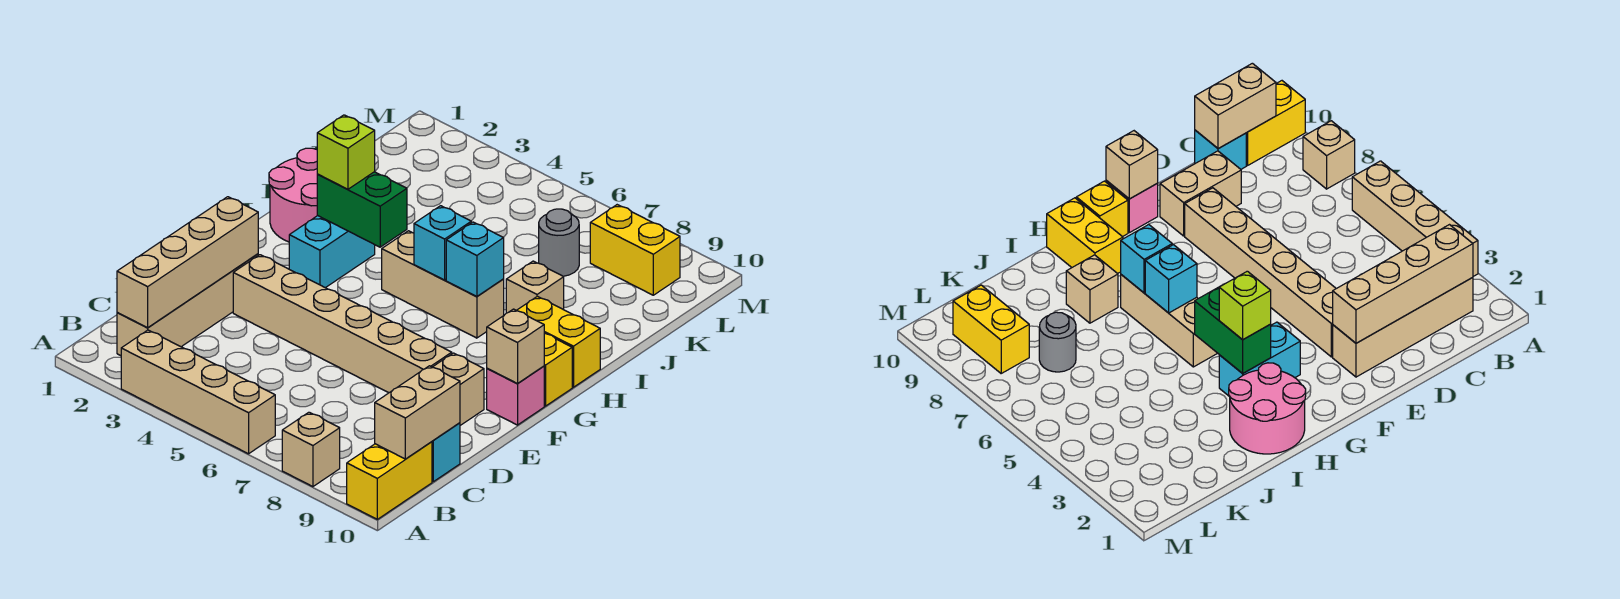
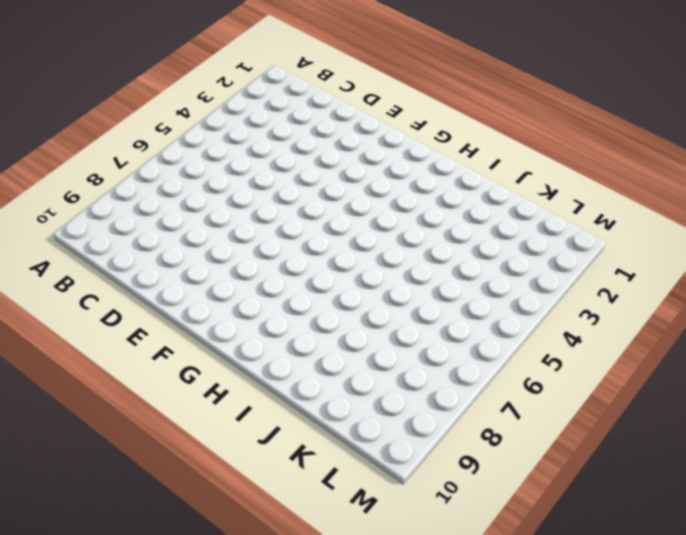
none -> tan 1x4 brick [121,330,275,454]
none -> tan 1x1 brick [282,412,340,487]
none -> yellow 1x2 brick [347,442,432,519]

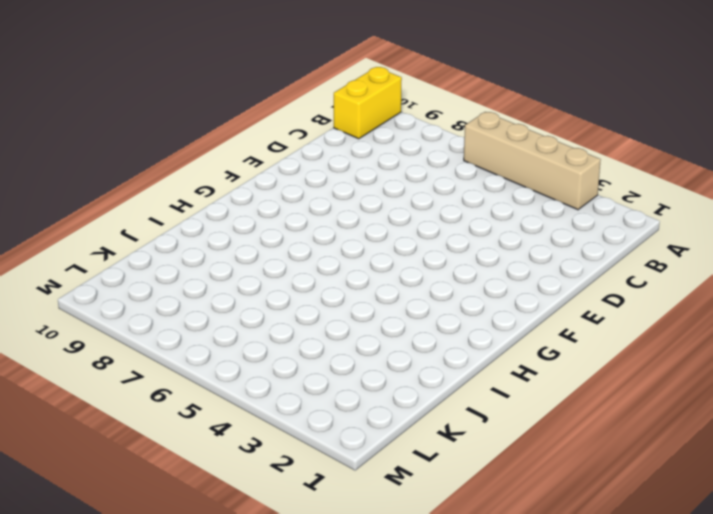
none -> tan 1x1 brick [282,412,340,487]
none -> tan 1x4 brick [117,254,258,356]
none -> cyan 1x1 brick [432,423,460,482]

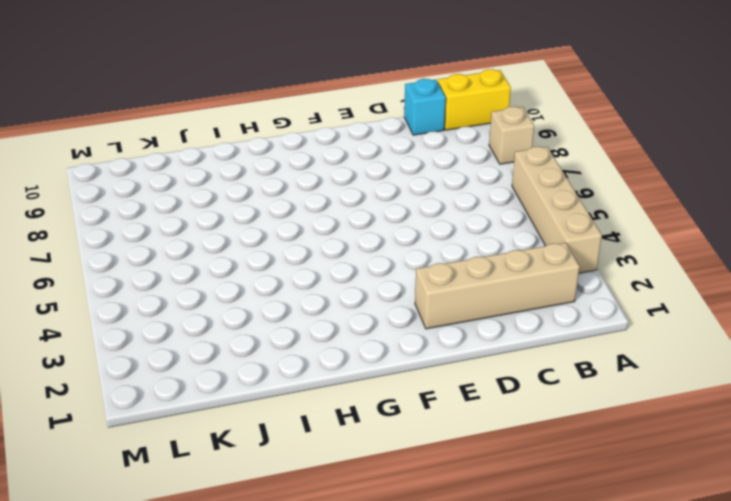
none -> tan 1x2 brick [433,353,484,425]
none -> tan 1x6 brick [233,255,452,393]
none -> pink 1x1 brick [487,366,544,425]

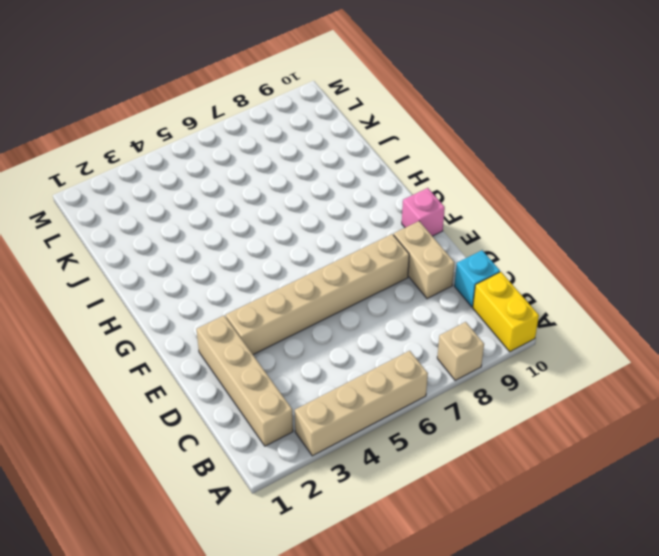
none -> cyan 1x2 brick [289,216,375,288]
none -> yellow 1x1 brick [544,333,572,406]
none -> pink 2x2 round brick [269,148,318,242]

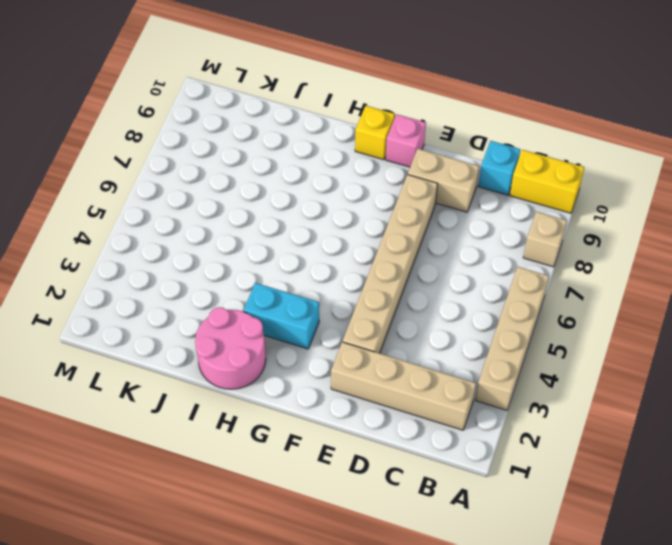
none -> tan 1x3 brick [382,231,504,338]
none -> yellow 1x2 brick [517,296,600,387]
none -> tan 1x1 brick [506,261,564,313]

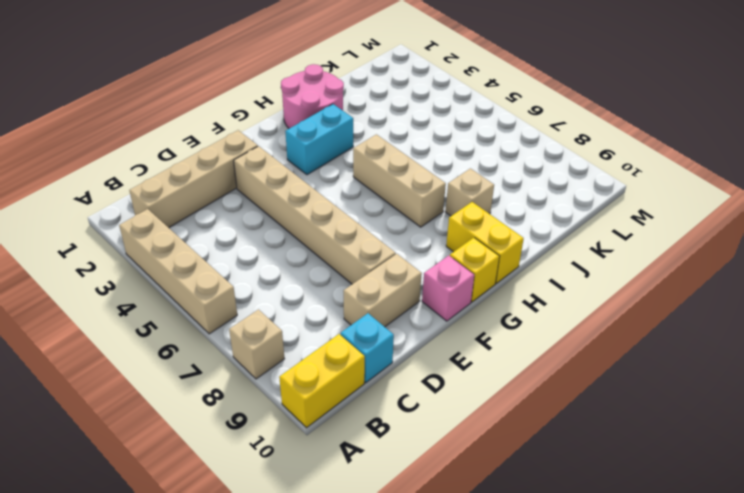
none -> grey 1x1 round brick [539,209,579,276]
none -> yellow 1x2 brick [590,205,680,295]
none -> tan 1x4 brick [117,197,258,328]

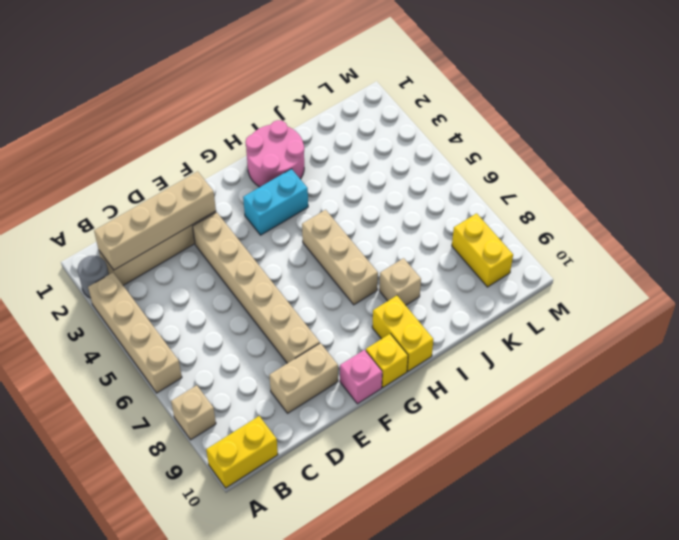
grey 1x1 round brick [78,256,109,298] -> grey 1x1 round brick moved to [539,209,579,276]
none -> cyan 1x1 brick [432,423,460,482]
none -> tan 1x2 brick [375,366,460,459]
none -> tan 1x1 brick [487,309,544,384]

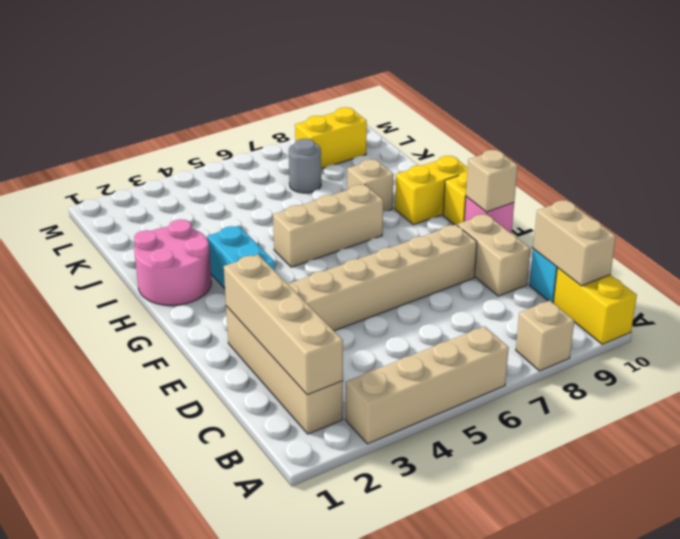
none -> green 1x2 brick [317,172,407,247]
none -> cyan 1x1 brick [414,206,471,280]
none -> cyan 1x1 brick [446,222,504,296]

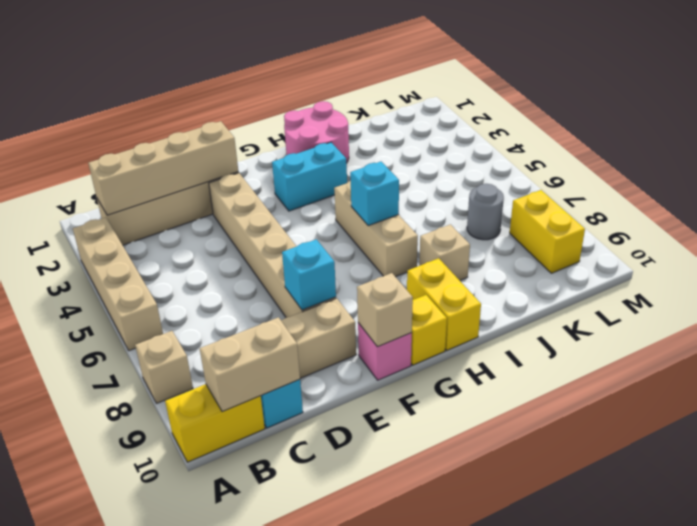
cyan 1x1 brick [282,239,336,310] -> cyan 1x1 brick moved to [446,222,504,296]
none -> green 1x2 brick [317,172,407,247]
none -> lime 1x1 brick [317,115,375,189]

